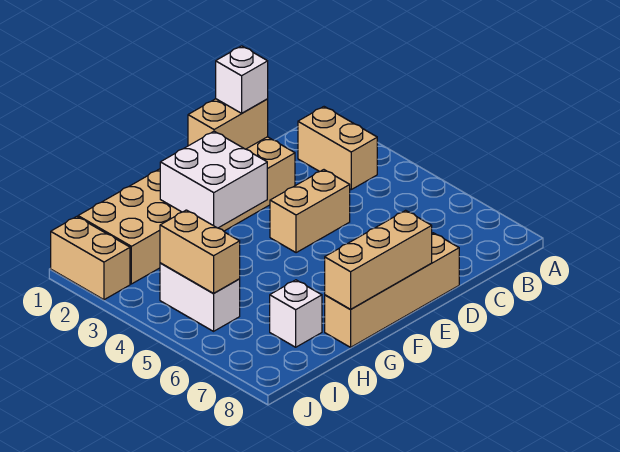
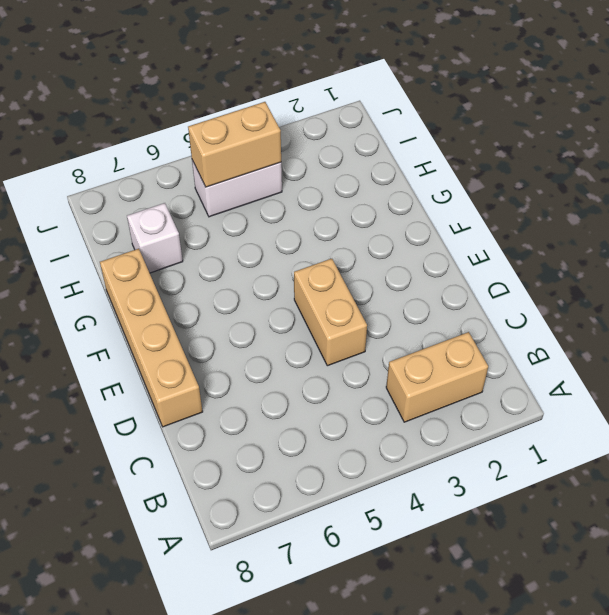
none -> tan 2x6 brick [78,137,295,284]
none -> tan 1x2 brick [51,217,130,300]
none -> tan 1x2 brick [188,99,268,149]

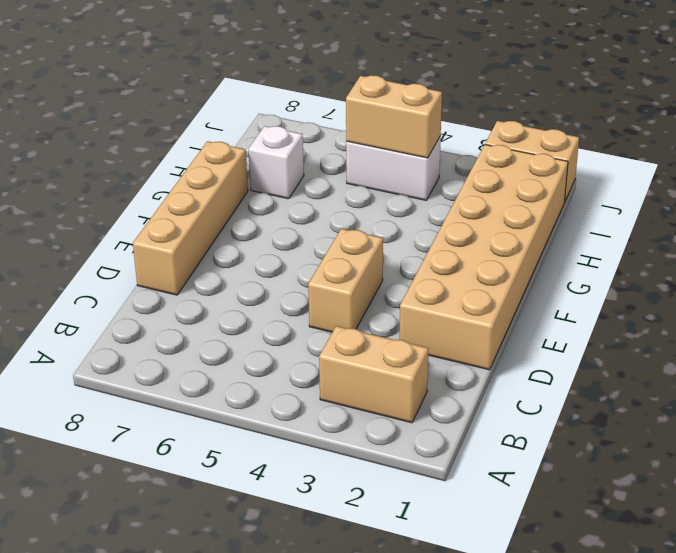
none -> tan 1x2 brick [188,99,268,149]
none -> tan 1x3 brick [325,210,432,309]
none -> white 2x2 brick [160,131,267,228]

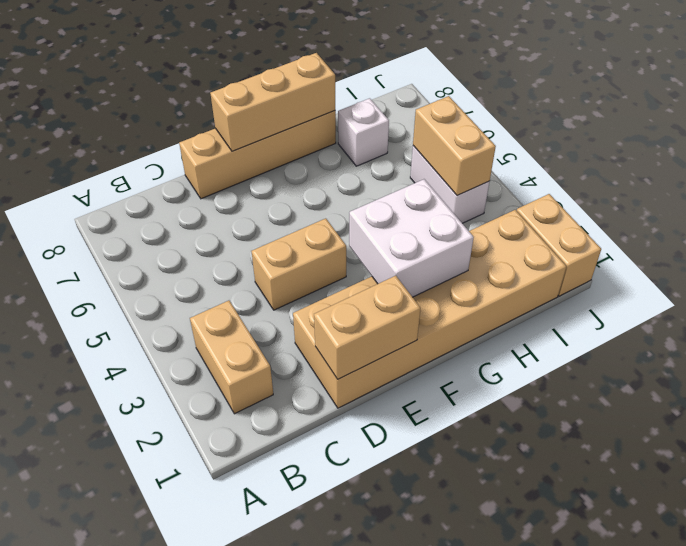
none -> white 1x1 brick [216,46,268,113]

